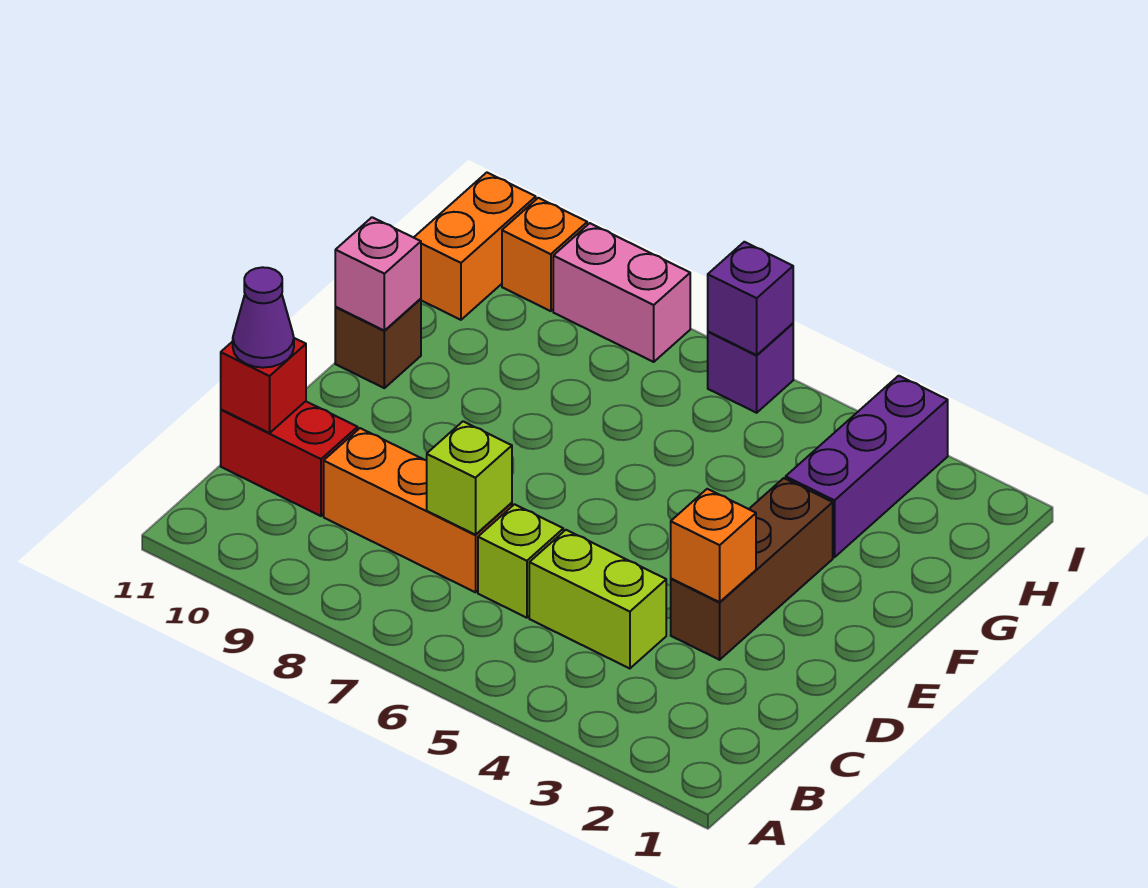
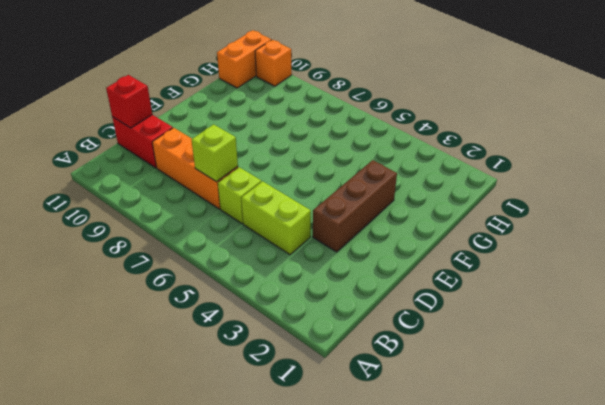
none -> brown 1x1 brick [335,299,421,388]
none -> purple 1x3 brick [786,376,948,557]
none -> purple 1x1 brick [708,324,793,413]

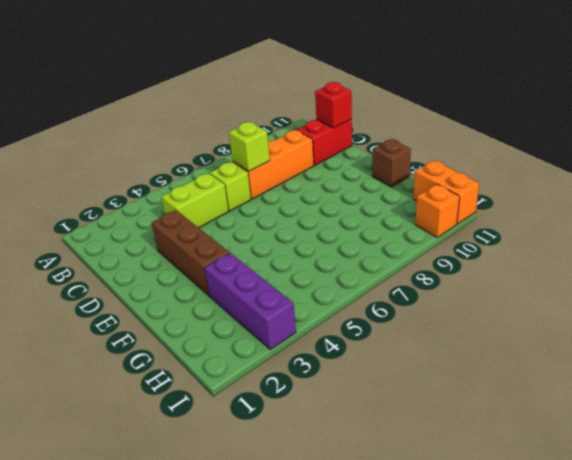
none -> purple 1x1 brick [708,324,793,413]
none -> pink 1x2 brick [553,223,690,362]
none -> orange 1x1 brick [671,489,756,602]

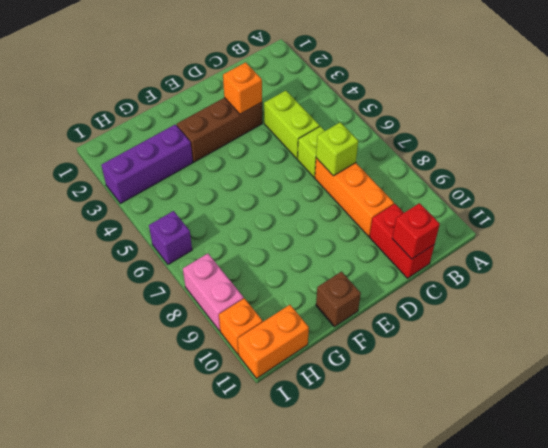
none -> pink 1x1 brick [335,217,421,331]
none -> purple 1x1 brick [708,242,793,355]
none -> purple 1x1 cone [233,267,294,368]

